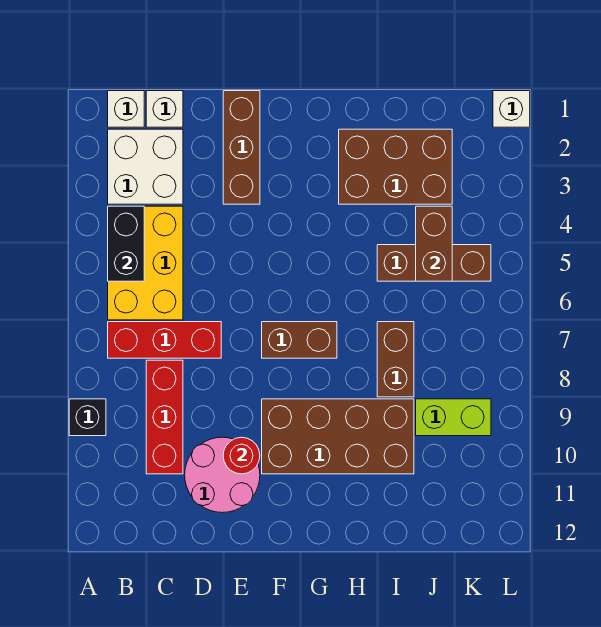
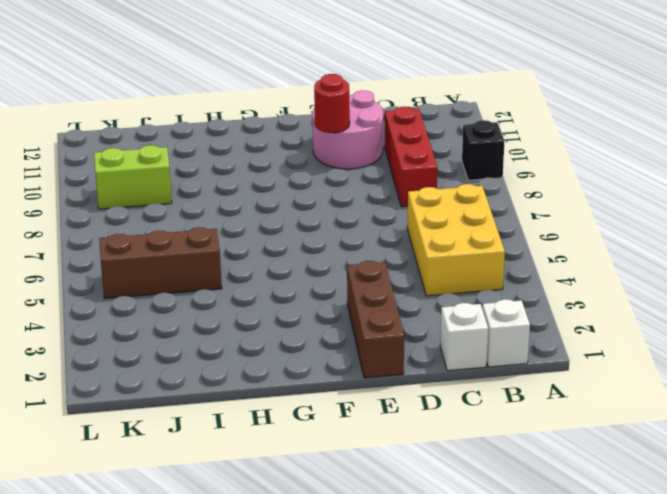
none -> white 2x2 brick [108,129,183,204]
none -> red 1x3 brick [108,322,221,358]
none -> brown 1x2 brick [262,322,337,358]

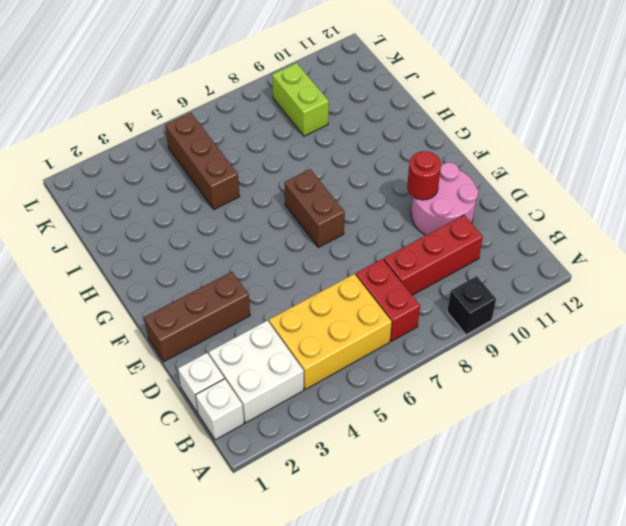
red 1x2 brick [356,259,420,341] -> red 1x3 brick [108,322,221,358]
none -> brown 2x4 brick [262,399,414,474]
none -> brown 2x3 brick [339,129,452,204]
none -> brown 1x2 brick [377,322,414,397]

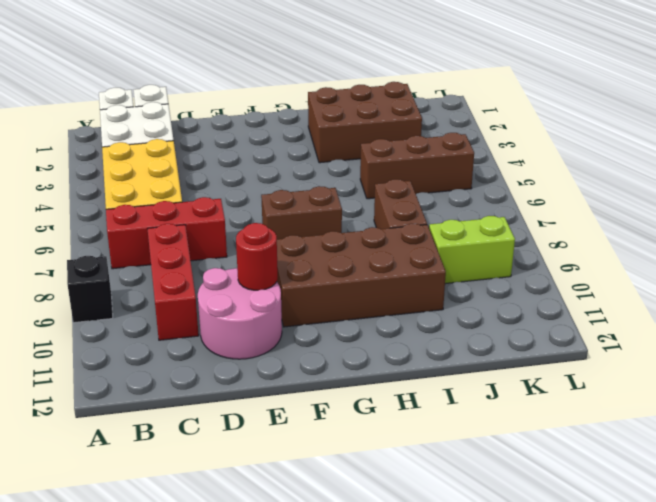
none -> brown 1x3 brick [223,91,260,204]
none -> white 1x1 brick [493,91,530,127]
none -> black 1x2 brick [108,206,144,281]

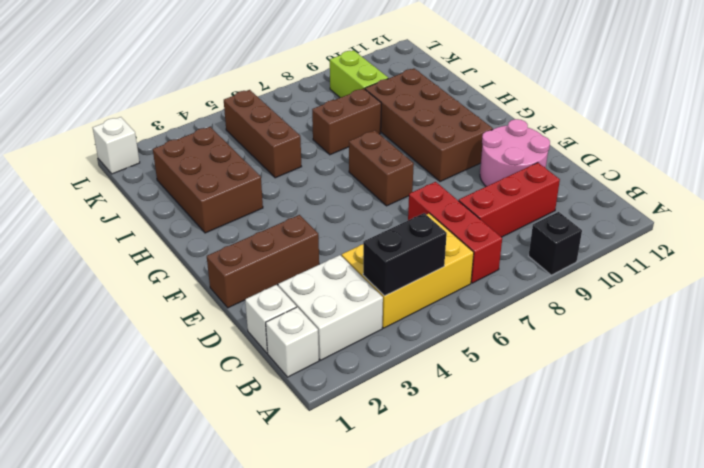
none -> red 1x1 round brick [223,437,260,474]
none -> brown 1x2 brick [416,206,452,281]

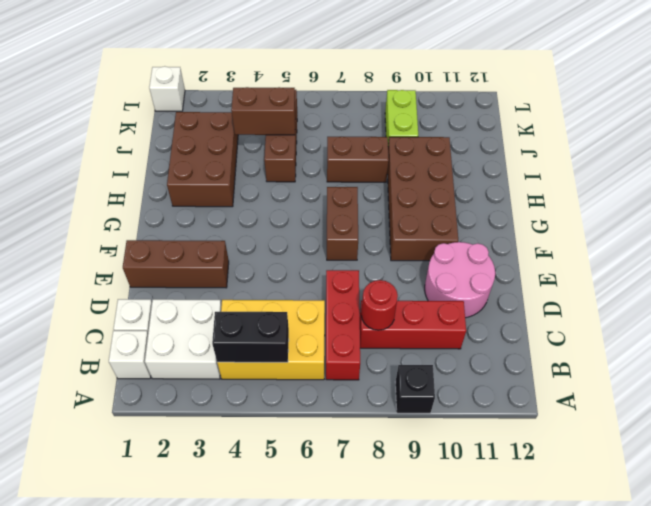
red 1x1 round brick [361,280,398,330] -> red 1x1 round brick moved to [223,437,260,474]

